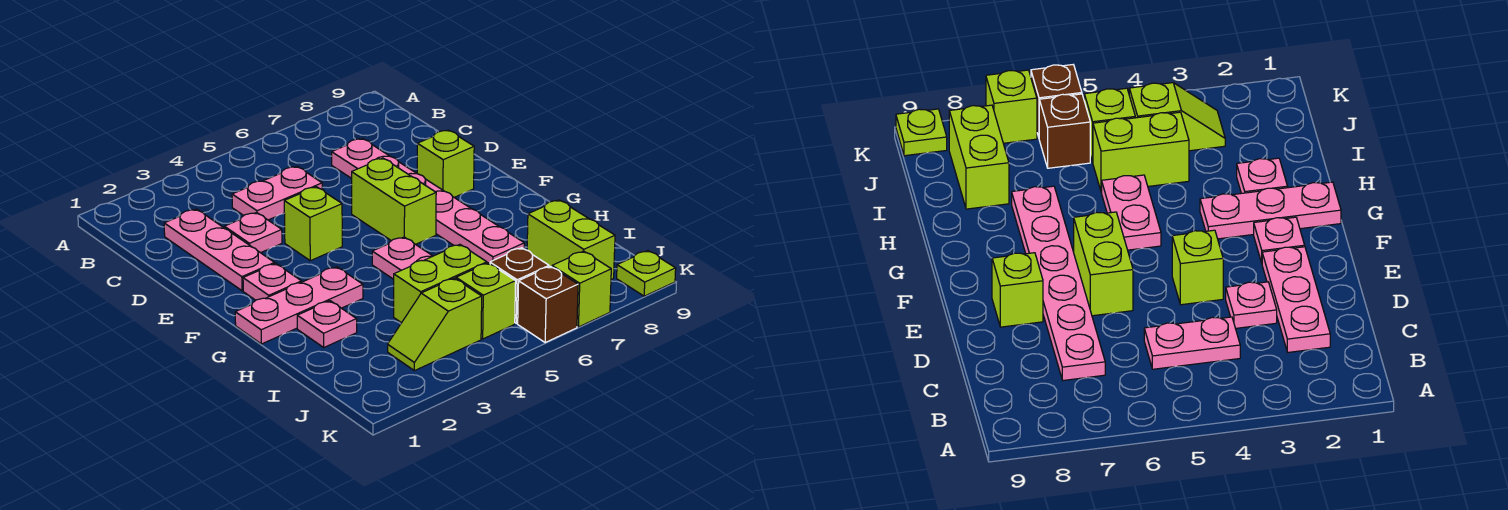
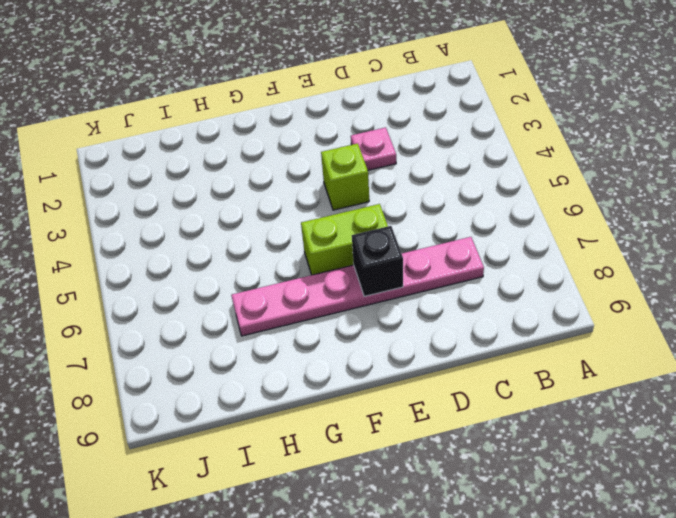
black 1x1 brick [352,226,403,296] -> none
none -> pink 1x3 plate [164,209,275,291]
none -> pink 1x2 plate [232,167,322,220]
none -> lime 1x1 brick [417,130,474,198]

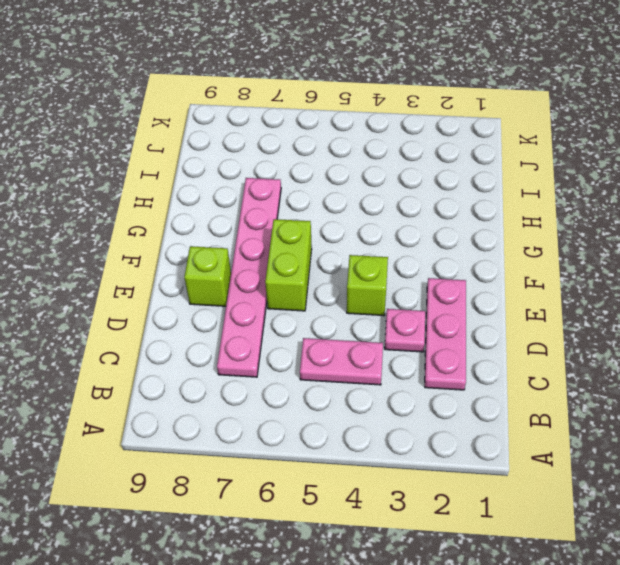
none -> pink 1x1 plate [243,263,302,300]
none -> pink 1x3 plate [235,267,363,344]
none -> pink 1x2 plate [372,237,433,279]

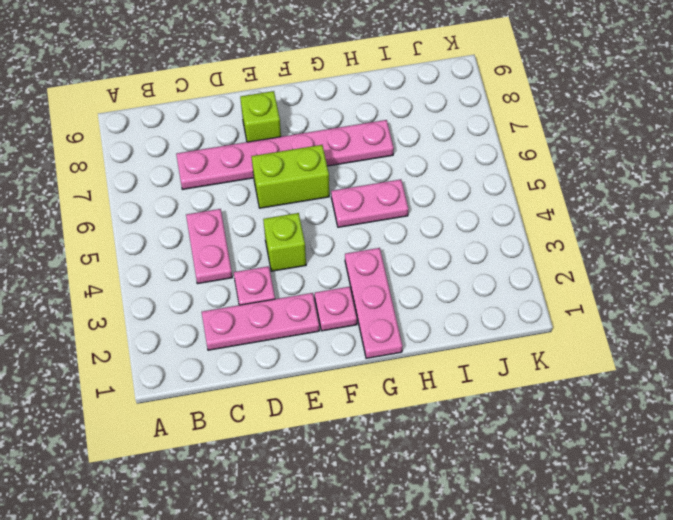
none -> pink 1x1 plate [297,301,357,347]
none -> lime 1x2 brick [394,244,487,323]
none -> lime 1x2 brick [527,200,615,280]

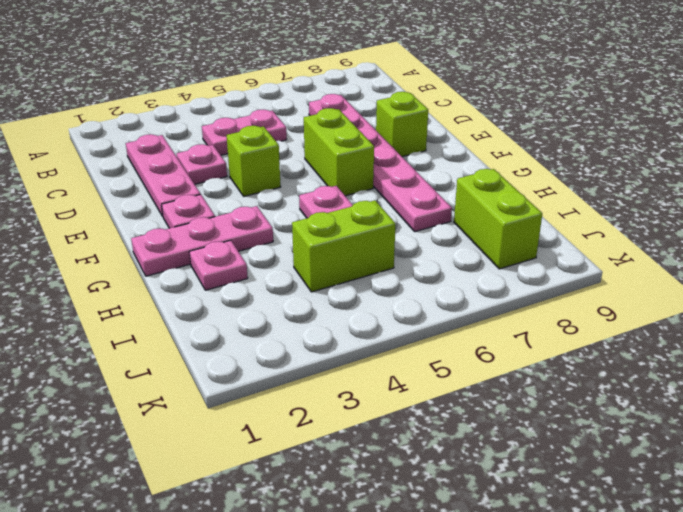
none -> lime 1x2 slope [388,278,482,371]
none -> lime 1x1 brick [456,263,516,339]
none -> brown 1x1 brick [490,248,549,323]

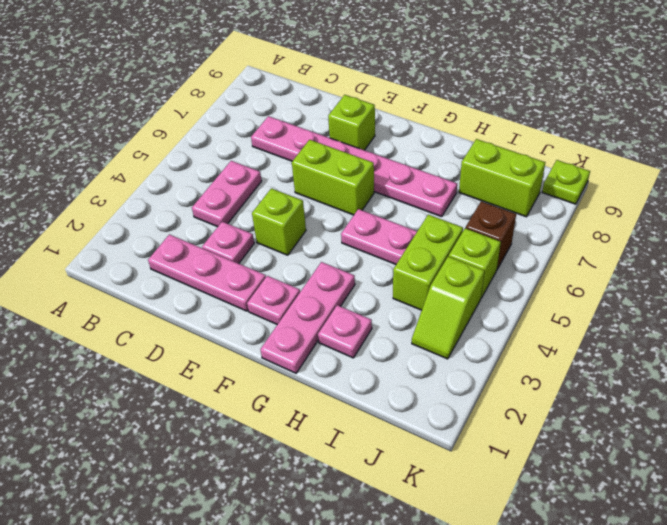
none -> brown 1x1 brick [518,266,578,342]
none -> lime 1x1 brick [552,251,611,327]

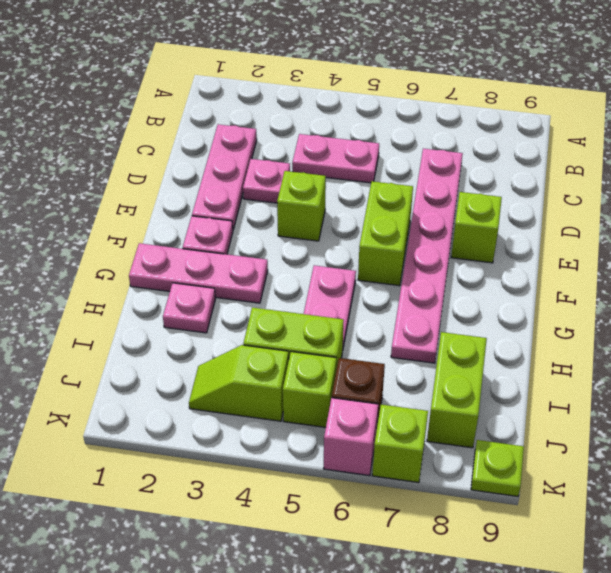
pink 1x1 brick [324,398,378,476] -> brown 1x1 brick [518,266,578,342]

